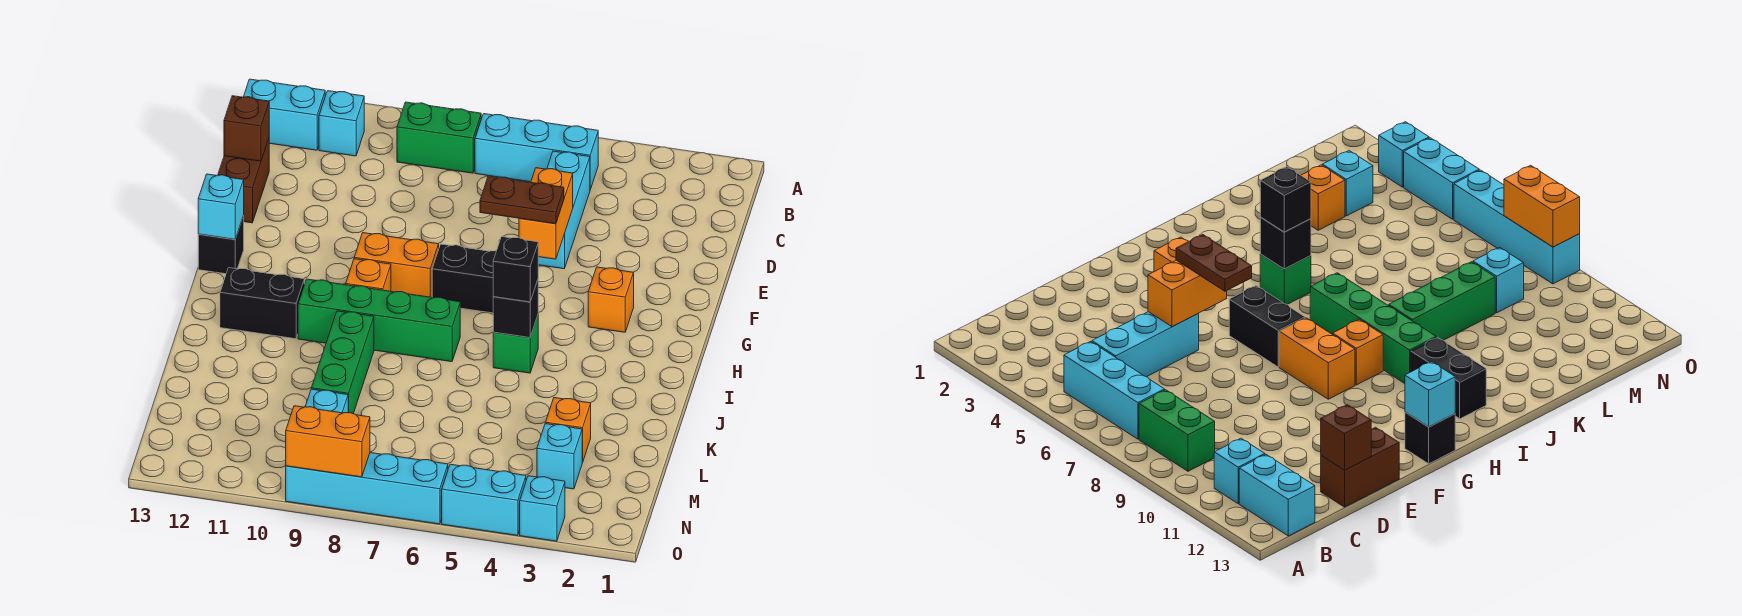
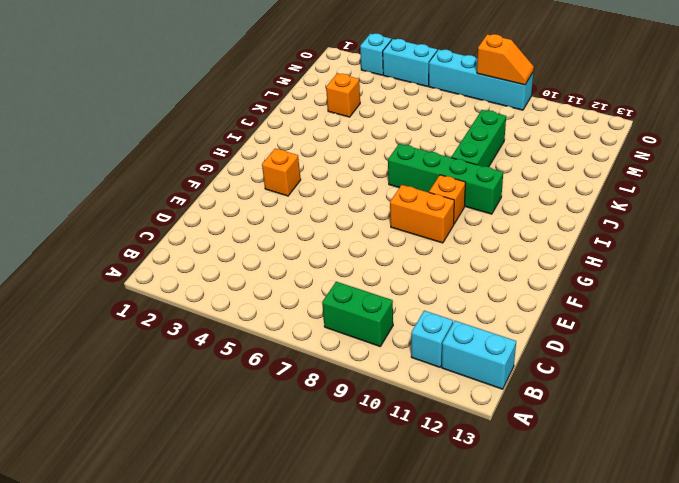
orange 1x2 slope [477,34,534,85] -> orange 1x2 brick [286,406,370,477]
none -> cyan 1x3 brick [475,114,598,189]
none -> cyan 1x3 brick [538,151,590,269]
none -> brown 1x2 brick [218,139,269,223]

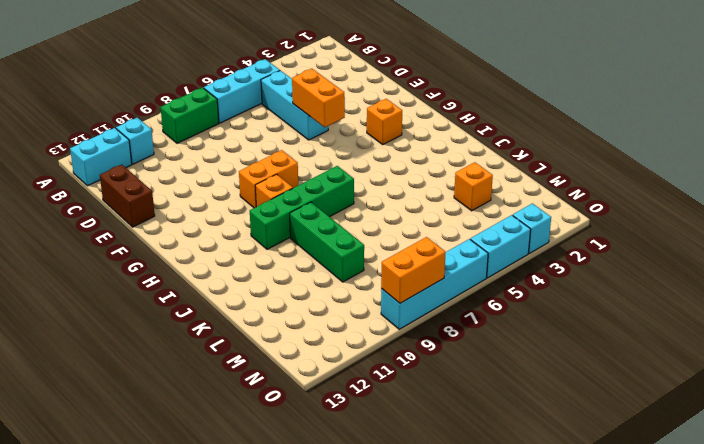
none -> black 1x2 brick [432,244,496,313]
none -> black 1x1 brick [198,216,244,274]
none -> green 1x1 brick [493,316,538,373]

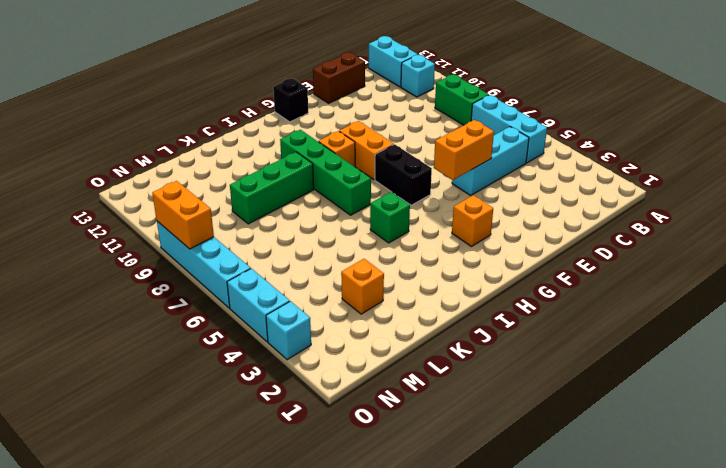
none -> black 1x2 brick [220,268,304,339]
none -> cyan 1x1 brick [537,424,582,489]
none -> cyan 1x1 brick [305,389,348,413]

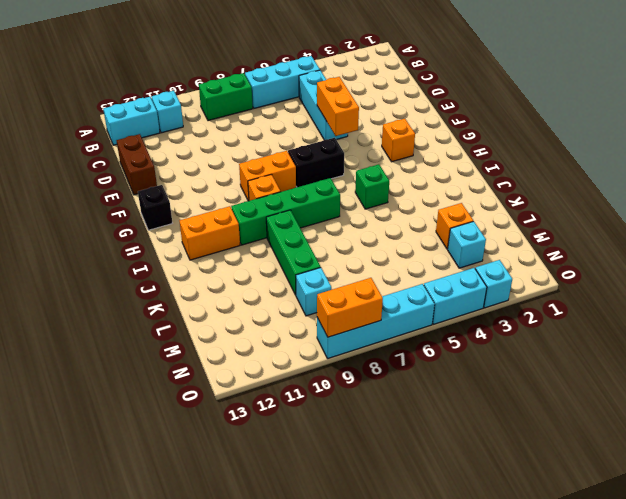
orange 1x2 brick [180,206,240,260] -> black 1x2 brick [220,268,304,339]
none -> brown 1x1 brick [224,96,269,161]
none -> cyan 1x1 brick [198,174,244,240]
none -> black 1x1 brick [493,280,538,338]

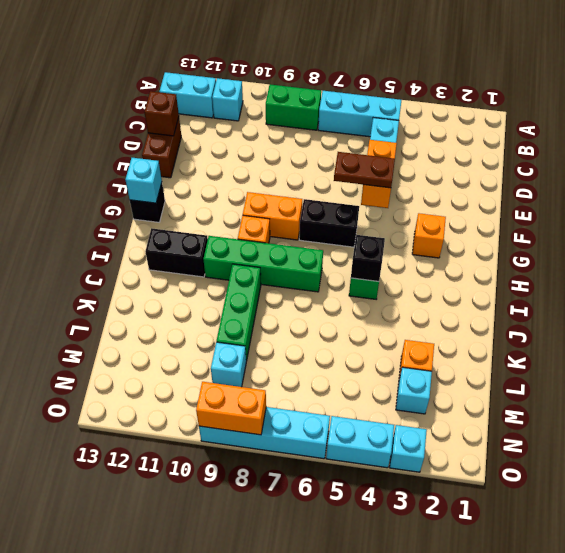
none -> black 1x1 brick [493,237,538,302]

